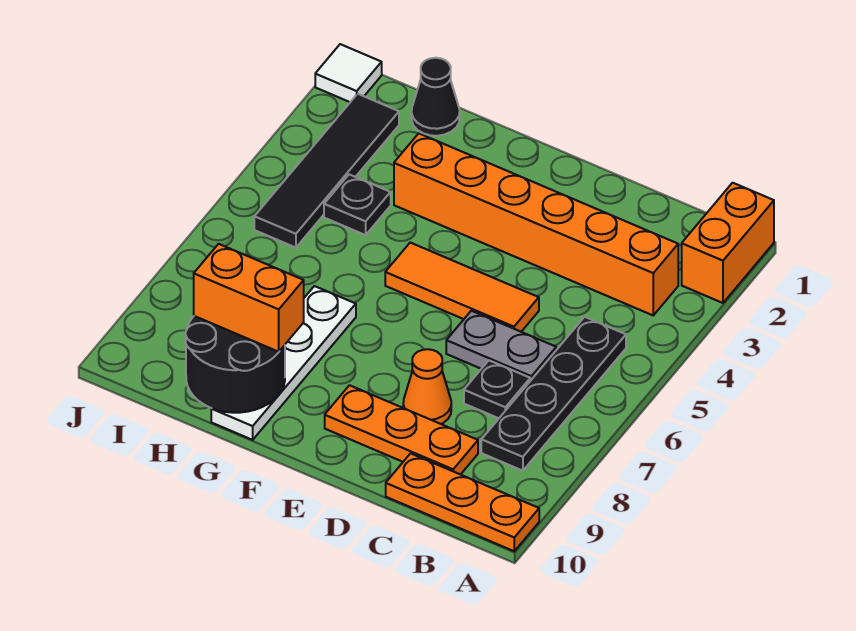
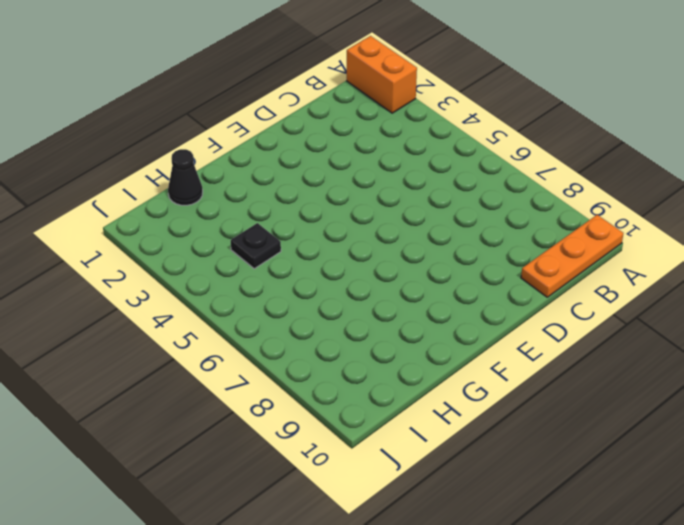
none -> orange 1x6 brick [394,133,678,315]
none -> black 1x4 plate [481,317,626,471]
none -> grey 1x2 plate [446,311,556,381]

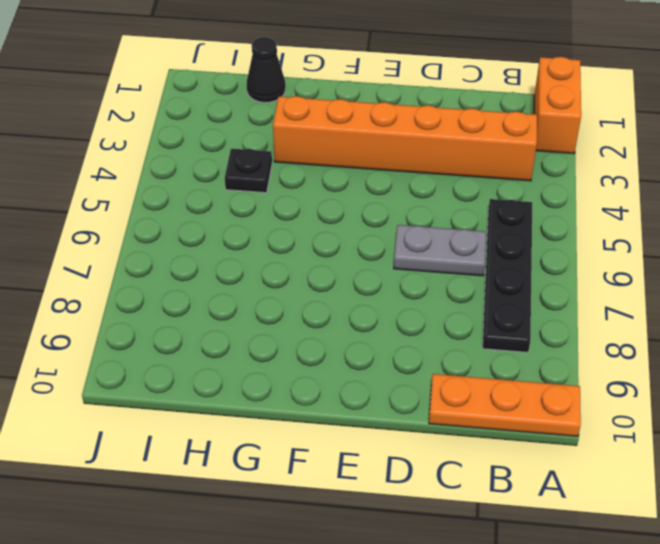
none -> black 1x1 plate [464,361,530,418]
none -> orange 1x3 plate [325,385,478,475]
none -> orange 1x3 tile [385,243,539,332]

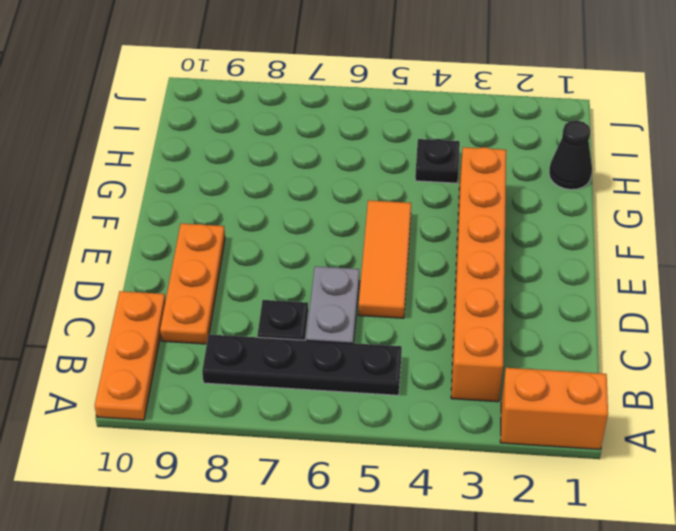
none -> orange 1x1 cone [403,349,451,424]
none -> white 1x4 plate [211,286,356,440]
none -> black 1x4 tile [254,94,399,248]

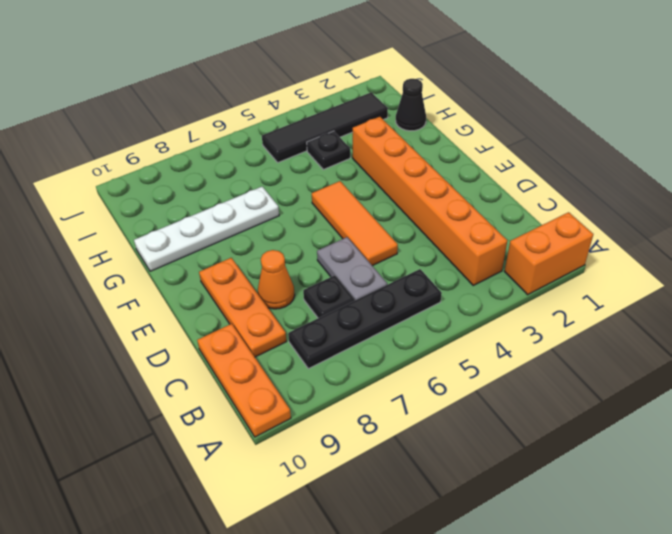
none -> white 1x1 tile [315,44,382,102]
none -> black 2x2 round brick [186,316,285,413]
none -> orange 1x2 brick [194,244,304,352]

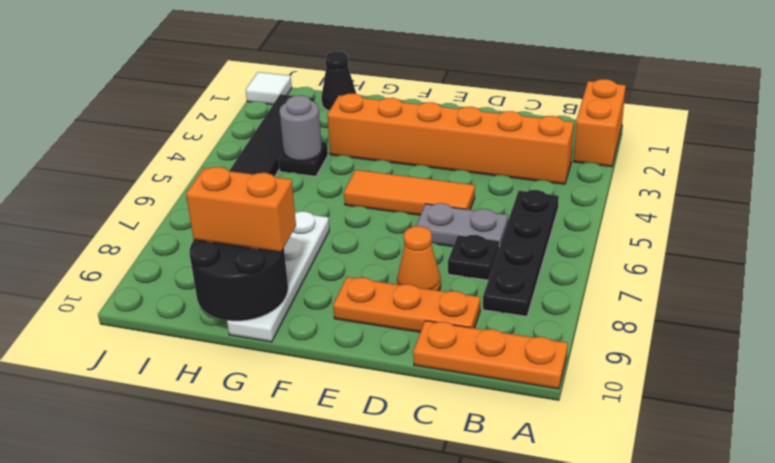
grey 1x1 round brick [279,95,322,161] -> none

